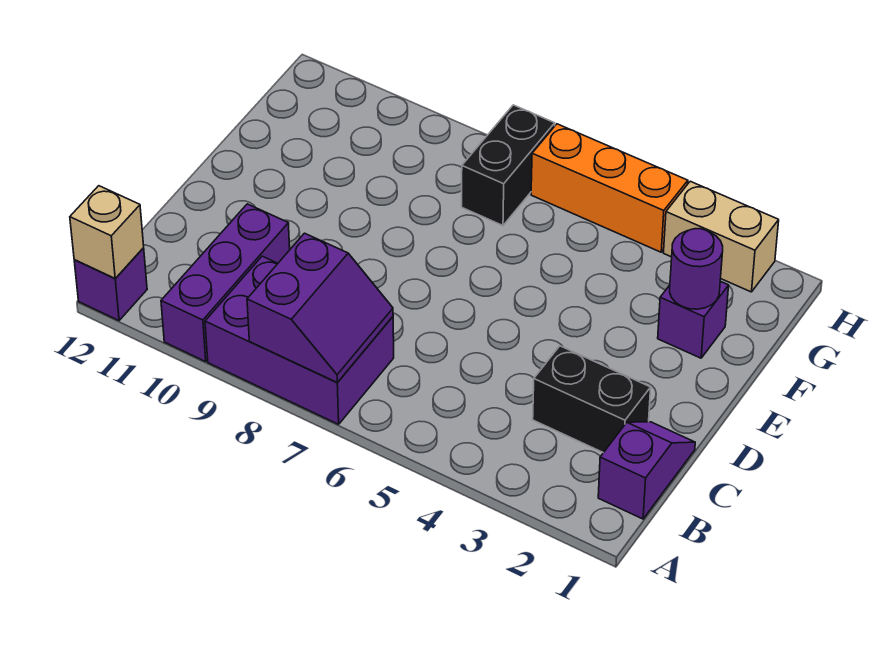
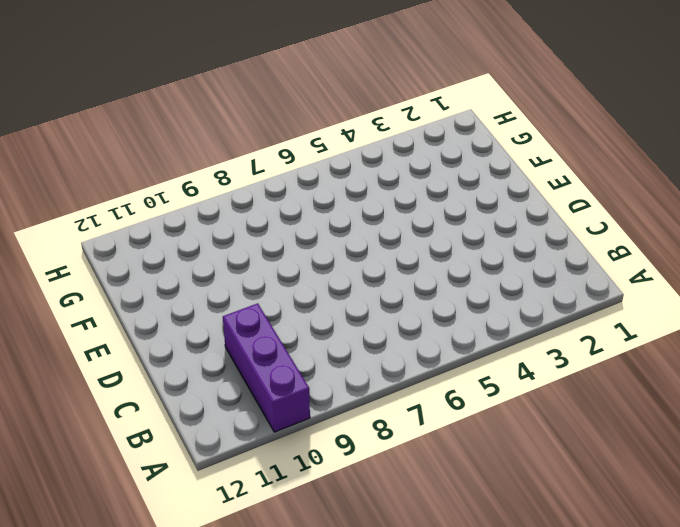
none -> purple 2x3 brick [205,256,394,424]
none -> purple 1x1 brick [74,248,147,320]
none -> purple 1x2 slope [598,422,695,519]

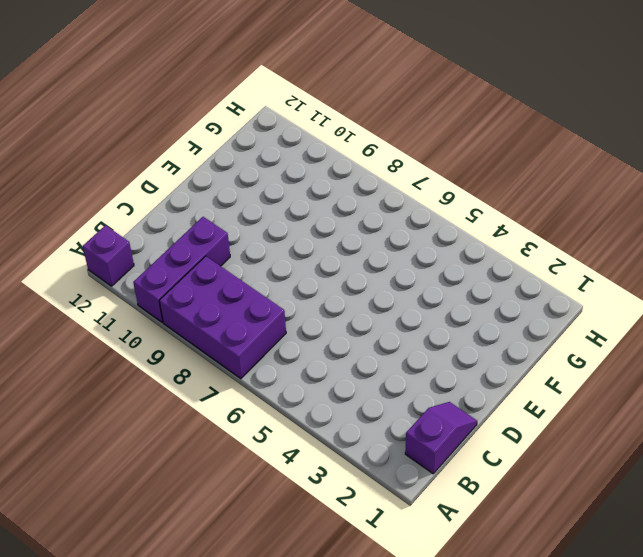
none -> black 1x2 brick [533,346,651,453]
none -> purple 1x1 brick [658,281,729,358]
none -> black 1x2 brick [462,105,555,226]

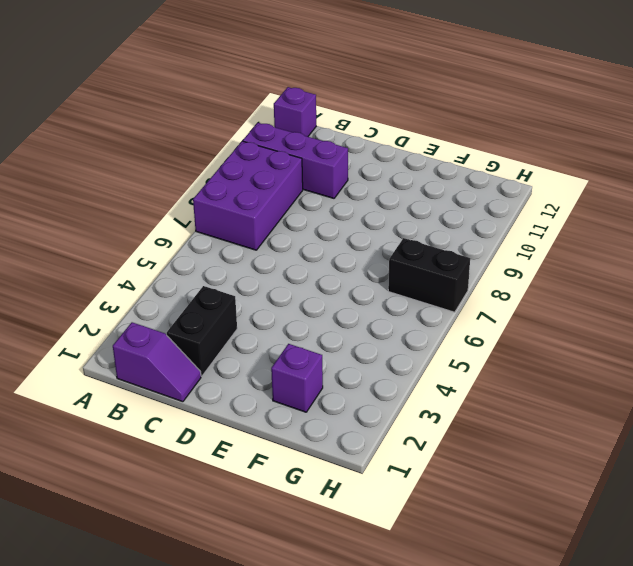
none -> tan 1x2 brick [664,181,779,292]
none -> orange 1x3 brick [531,124,688,252]
none -> purple 2x2 slope [247,233,393,382]

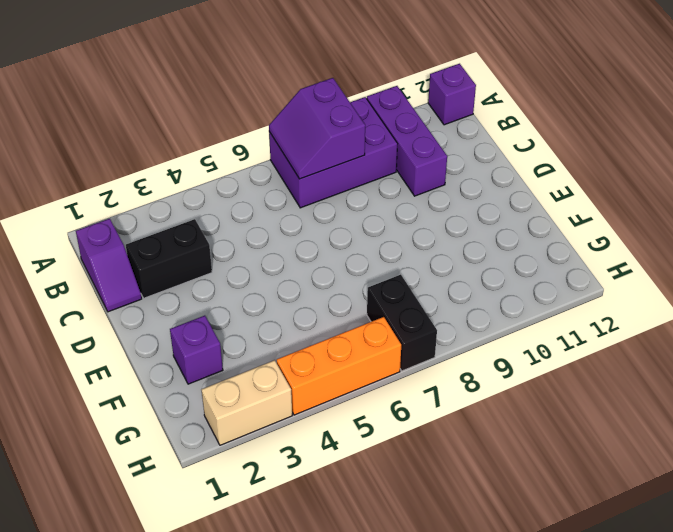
none -> tan 1x1 brick [70,186,144,278]
none -> purple 1x1 round brick [670,229,723,309]

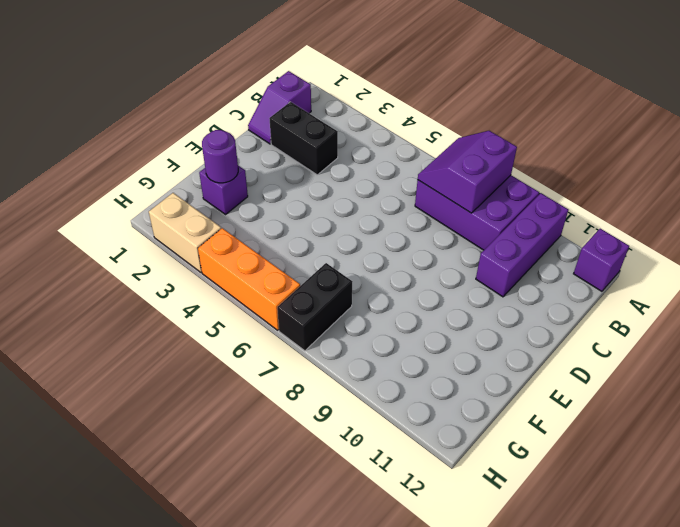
none -> tan 1x1 brick [70,186,144,278]

